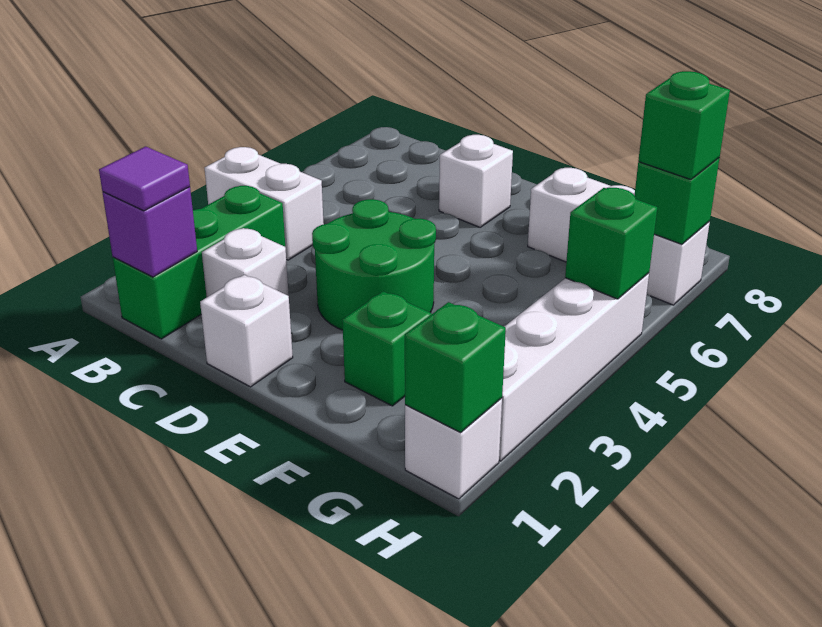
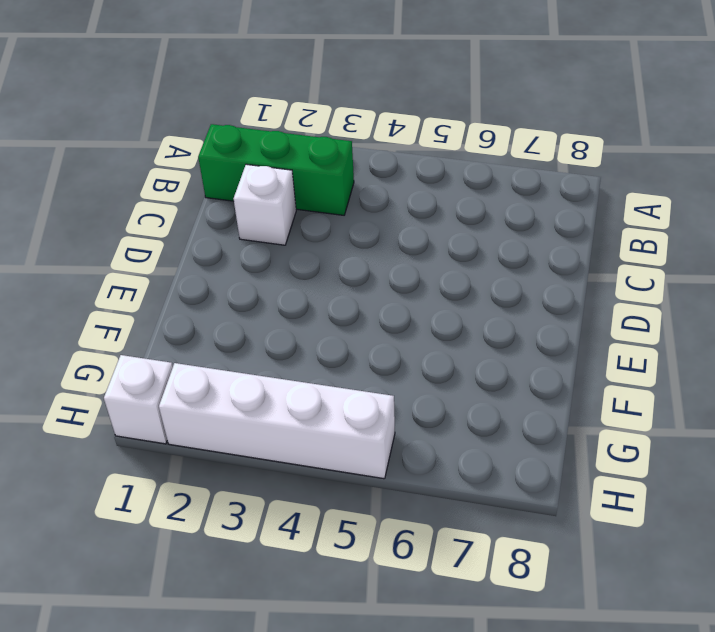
none -> white 1x2 brick [205,147,324,260]
none -> white 1x1 brick [200,275,293,387]
none -> green 2x2 round brick [312,199,436,330]

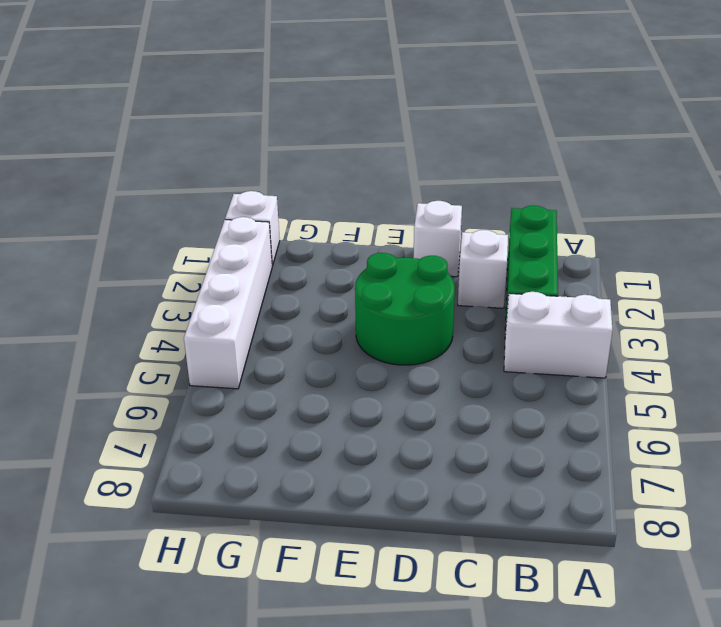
none -> white 1x1 brick [439,135,513,227]
none -> green 1x1 brick [342,291,432,406]
none -> white 1x3 brick [528,168,710,305]

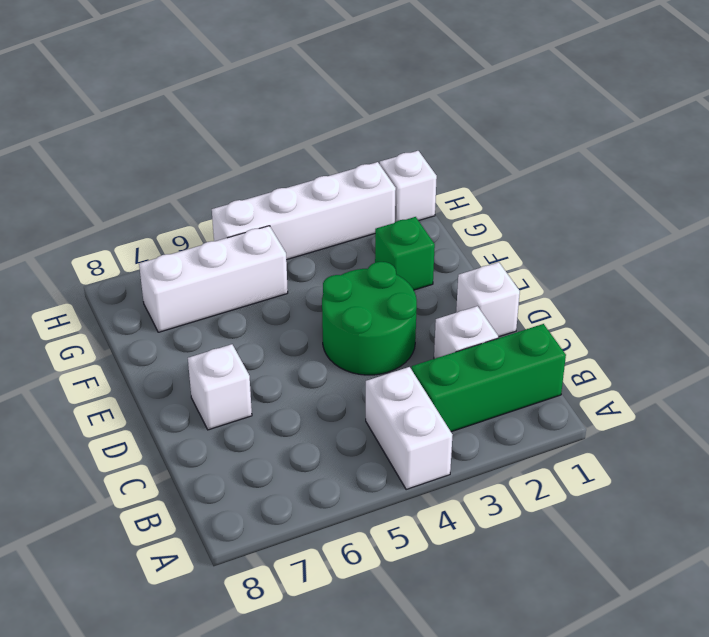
white 1x3 brick [139,226,288,332] -> white 1x3 brick turned to [528,168,710,305]
none -> purple 1x1 brick [102,187,197,277]
none -> green 1x1 brick [405,302,506,432]
none -> green 1x1 brick [565,188,657,299]

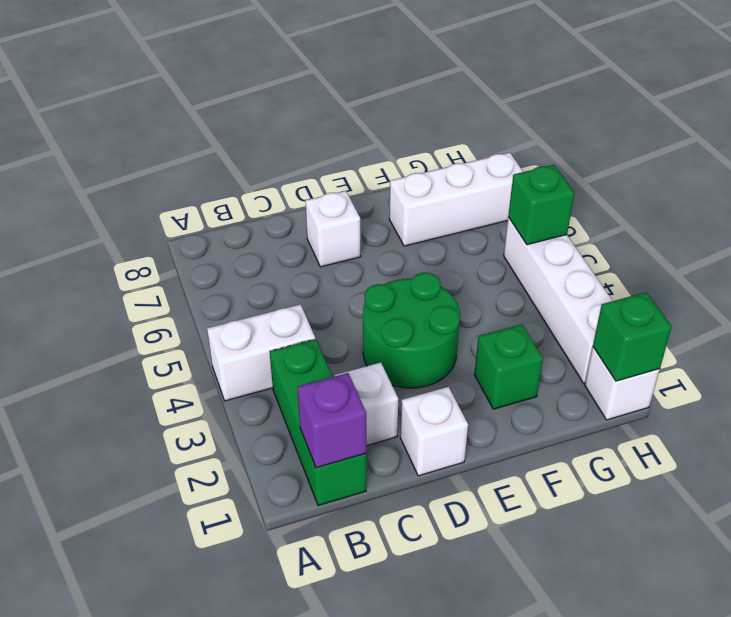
none -> green 1x1 brick [634,158,719,244]
none -> purple 1x1 tile [99,146,190,211]
none -> green 1x1 brick [638,71,730,180]

